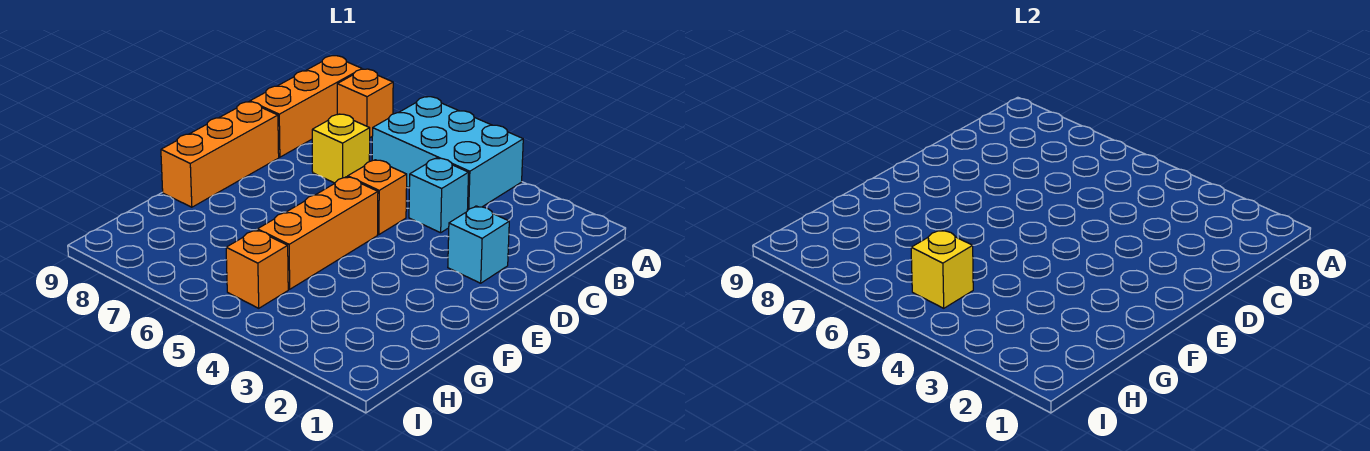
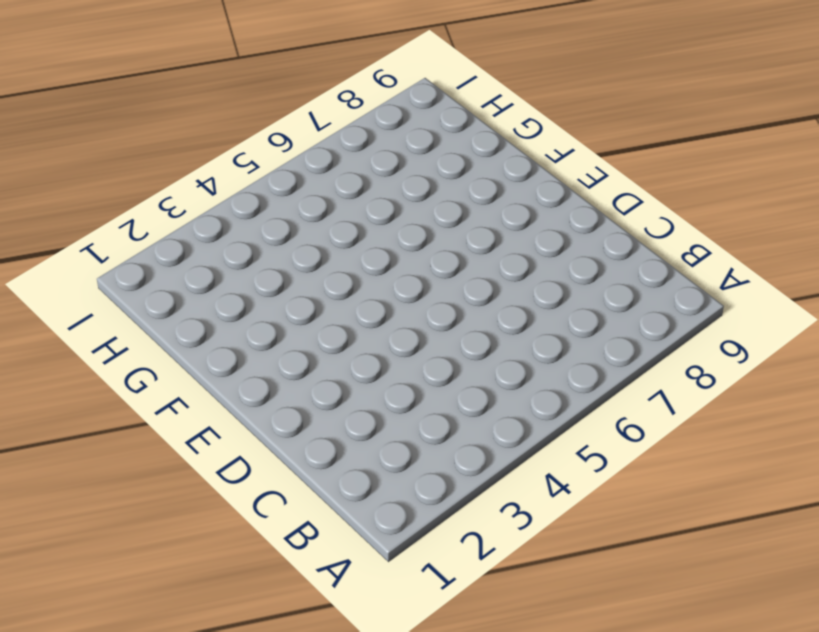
none -> cyan 2x3 brick [372,97,523,211]
none -> orange 1x1 brick [337,69,393,138]

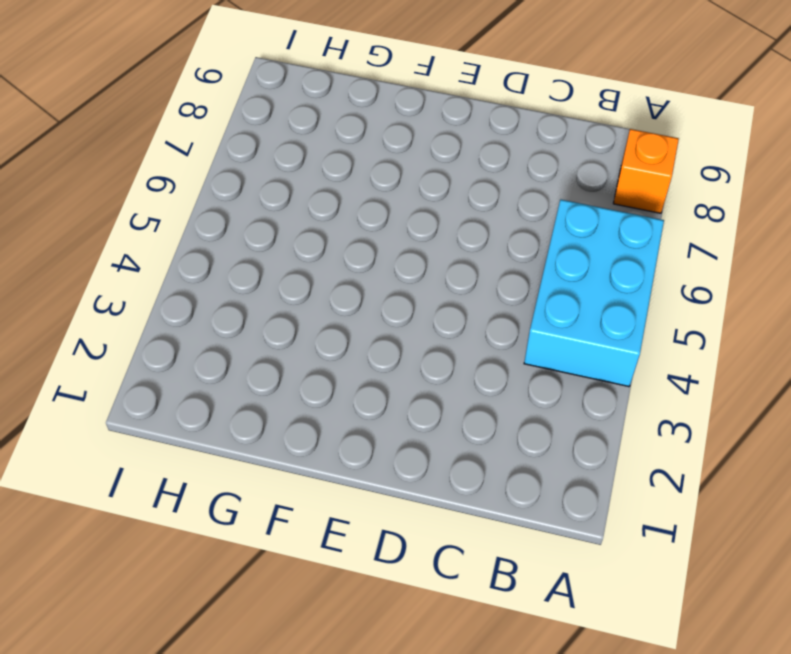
none -> orange 1x3 brick [250,56,362,157]
none -> cyan 1x1 brick [409,158,469,233]

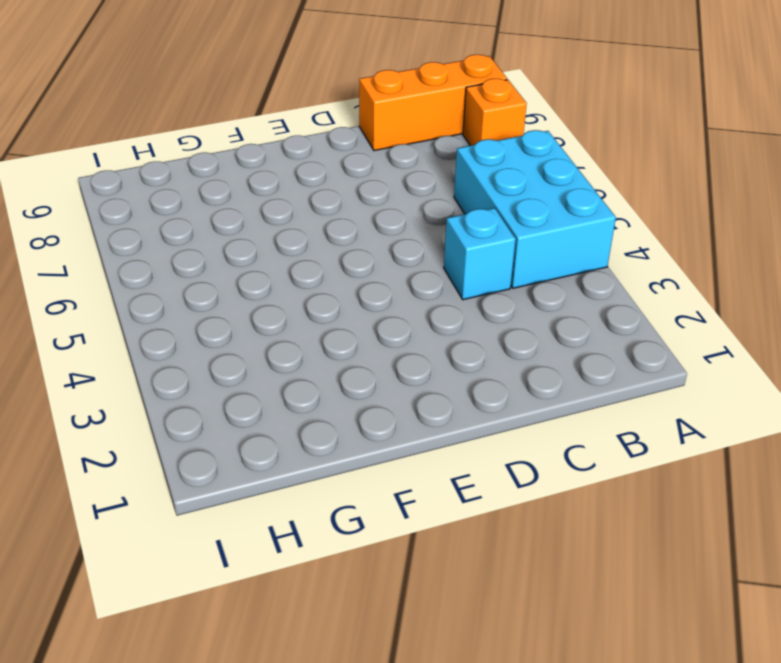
none -> yellow 1x1 brick [312,114,370,183]
none -> cyan 1x1 brick [448,206,509,283]

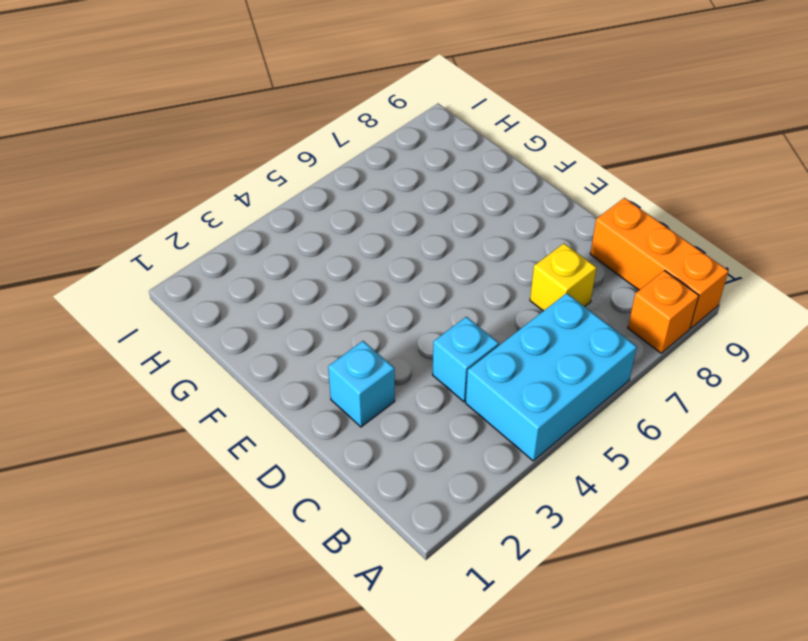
none -> orange 1x1 brick [348,160,407,235]
none -> orange 1x3 brick [161,102,279,207]

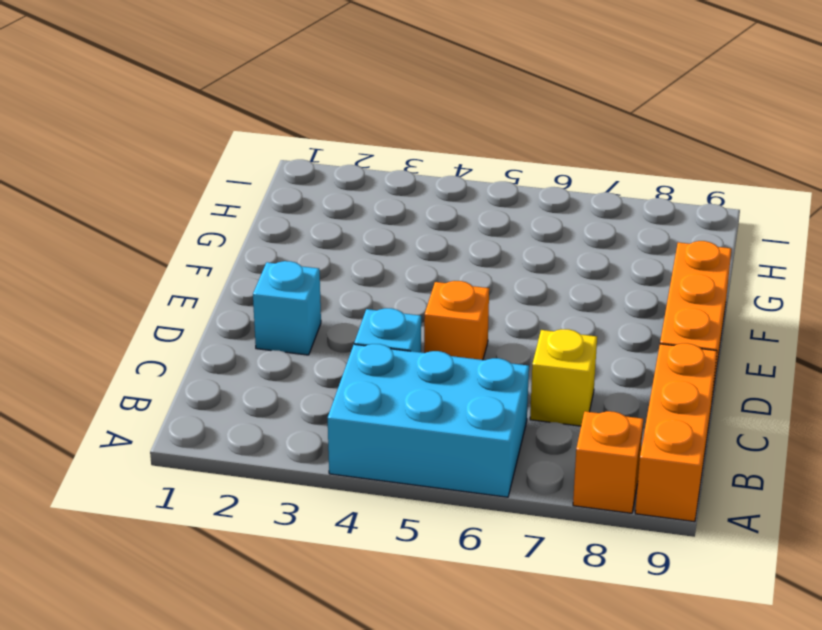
none -> orange 1x3 brick [257,177,378,289]
none -> orange 1x1 brick [226,230,288,308]

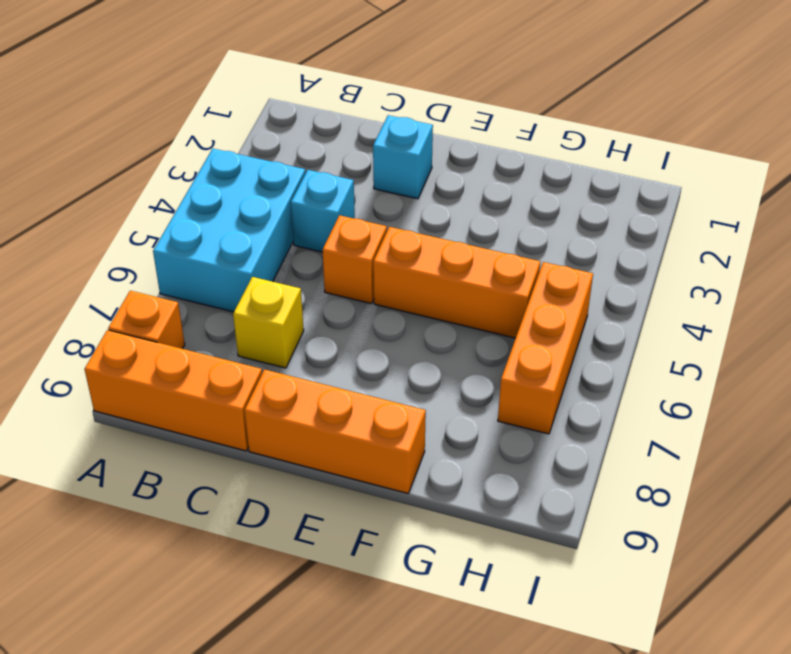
orange 1x3 brick [498,262,593,434] -> orange 1x1 brick [226,230,288,308]
none -> yellow 1x1 brick [911,230,973,308]

